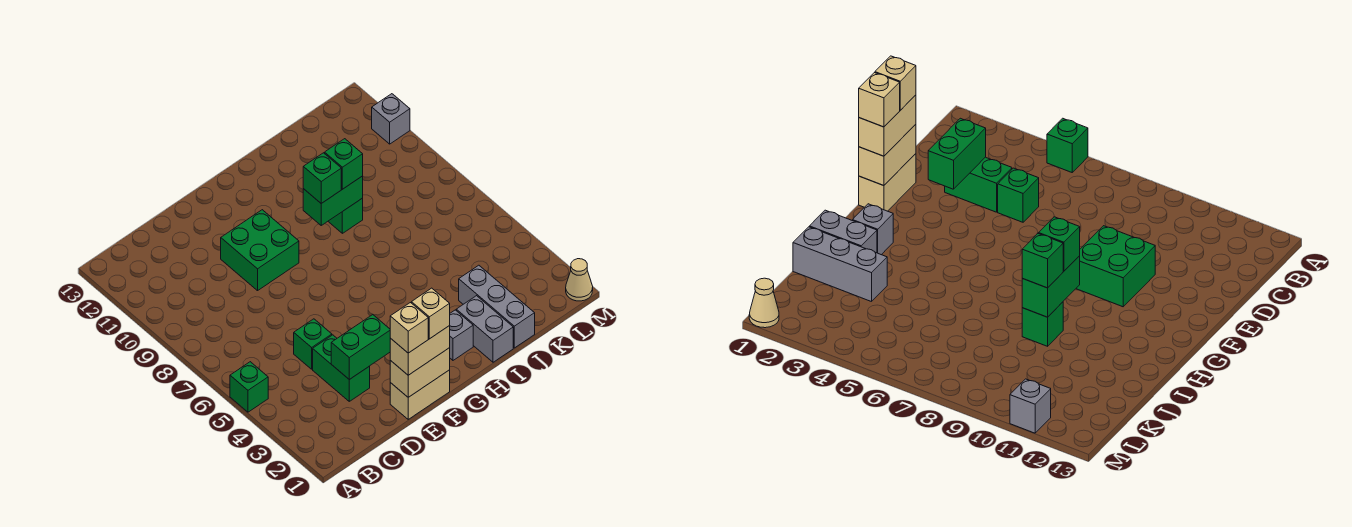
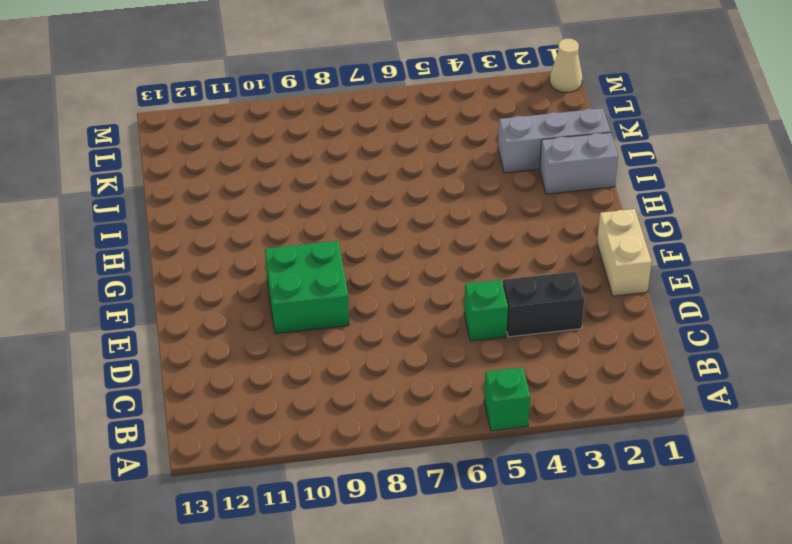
black 1x2 brick [503,271,585,337] -> green 1x2 brick [313,335,370,401]
none -> grey 1x1 brick [450,310,473,360]
none -> green 1x1 brick [328,198,363,233]
none -> grey 1x1 brick [372,94,410,144]

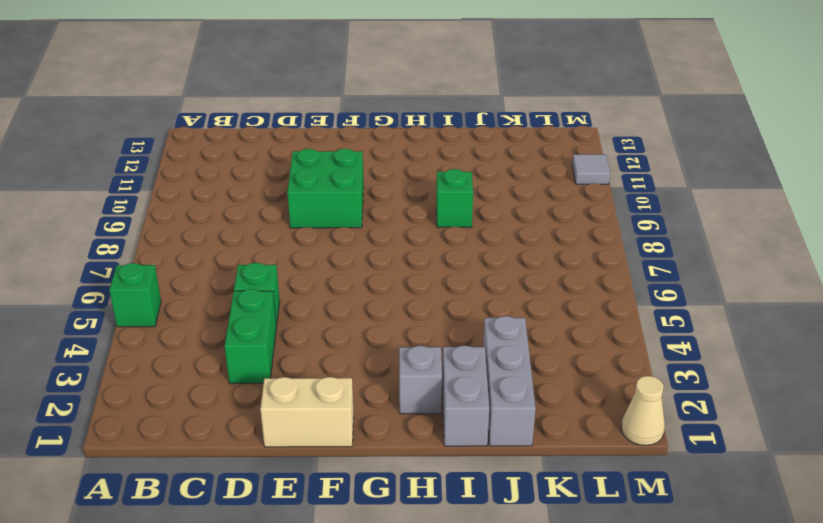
grey 1x1 tile [572,154,610,184] -> grey 1x1 brick [372,94,410,144]
none -> green 1x2 brick [331,315,390,380]
none -> tan 1x2 brick [390,348,450,397]
none -> green 1x2 brick [303,176,363,225]

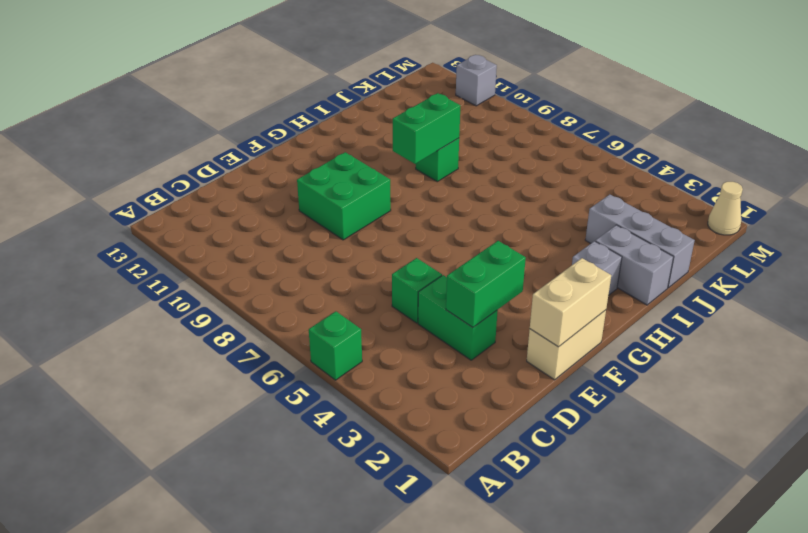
none -> tan 1x2 brick [390,326,450,375]
none -> green 1x1 brick [303,153,341,203]
none -> green 1x1 brick [325,139,363,189]

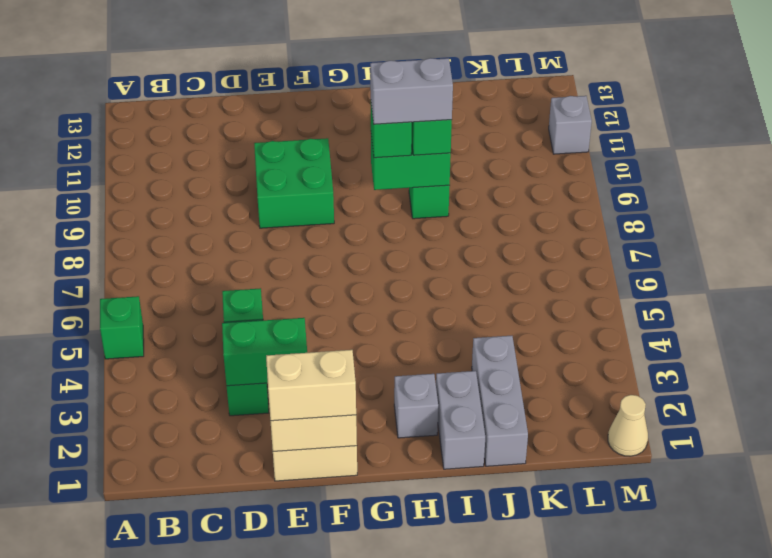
grey 1x2 brick [370,58,453,124] -> none
none -> tan 1x1 brick [390,303,428,353]
none -> tan 1x1 brick [412,288,450,339]

